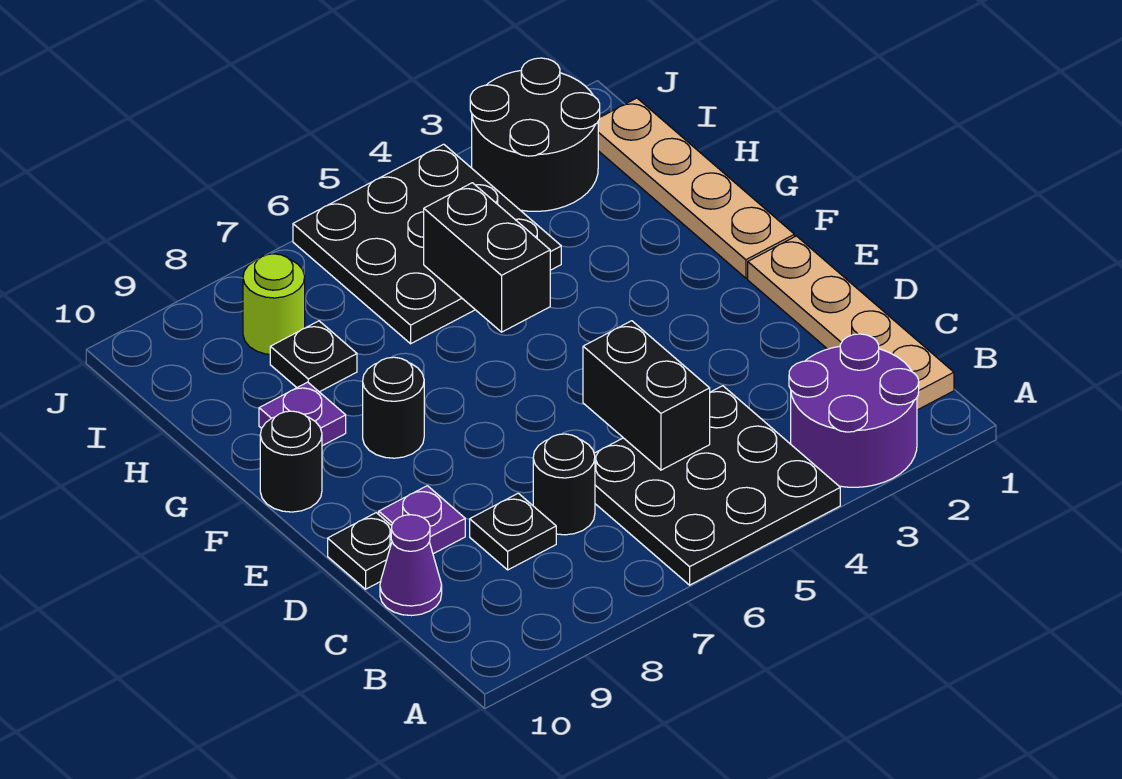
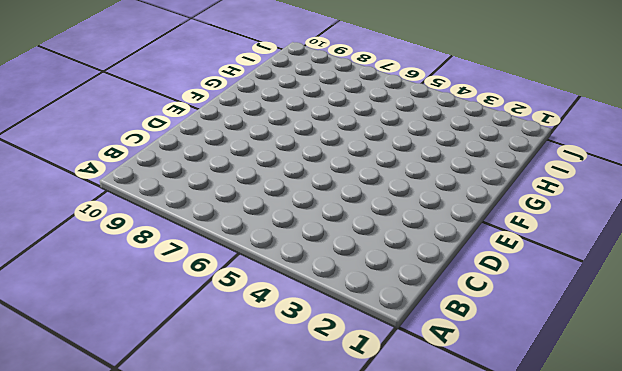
none -> purple 2x2 round brick [789,334,919,487]
none -> black 3x3 plate [594,386,840,585]
none -> tan 1x4 plate [748,236,954,410]

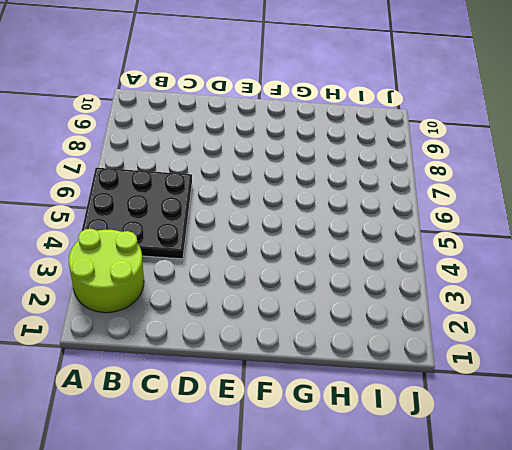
lime 2x2 round brick [69,229,144,313] -> purple 2x2 round brick [789,334,919,487]
none -> tan 1x4 plate [748,236,954,410]
none -> black 1x1 round brick [533,434,595,535]
none -> black 1x1 plate [470,493,556,570]

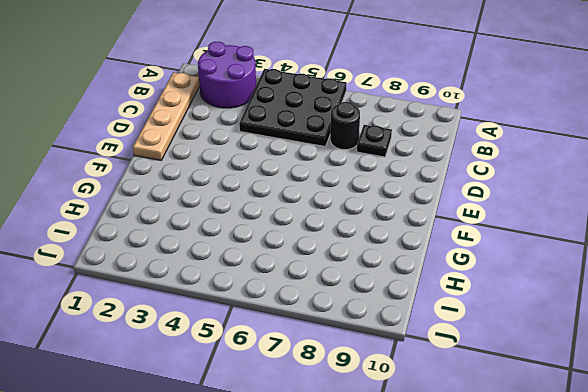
none -> purple 1x1 cone [380,515,442,616]
none -> purple 1x1 plate [379,486,465,554]
none -> black 1x1 plate [328,513,392,589]

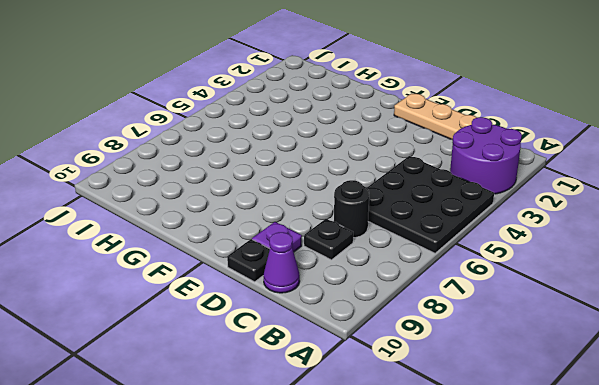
none -> tan 1x4 plate [598,98,794,278]
none -> black 1x1 round brick [363,357,424,458]
none -> black 1x1 round brick [260,411,322,512]

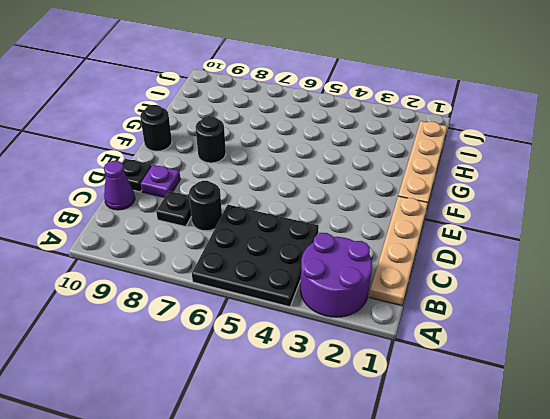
none -> purple 1x1 plate [259,382,346,446]
none -> black 3x3 plate [293,144,561,344]
none -> black 1x1 plate [270,321,357,392]

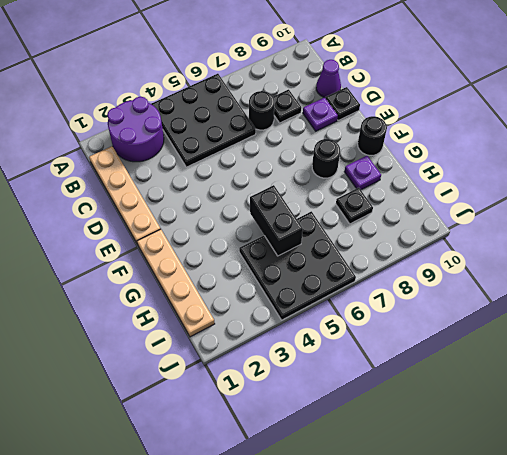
none -> black 2x2 round brick [470,58,600,211]
none -> lime 1x1 round brick [243,254,305,354]
none -> black 1x2 brick [583,321,710,470]

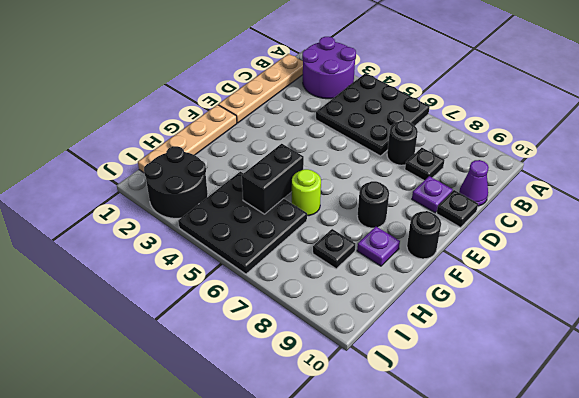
lime 1x1 round brick [292,169,321,216] -> lime 1x1 round brick moved to [243,254,305,354]
none -> black 1x2 brick [583,321,710,470]

